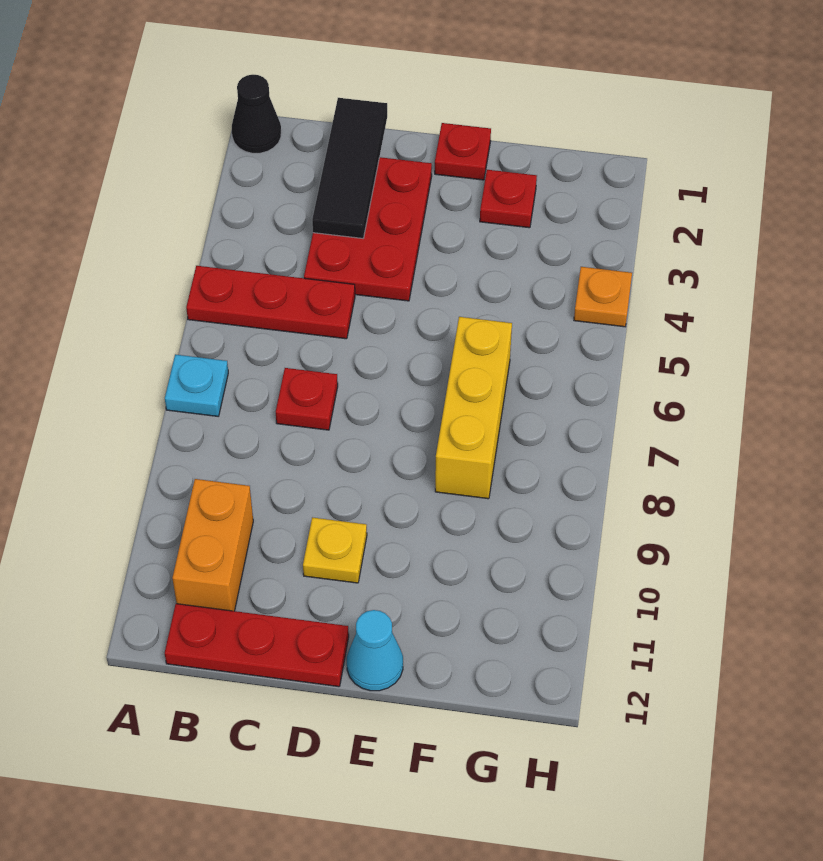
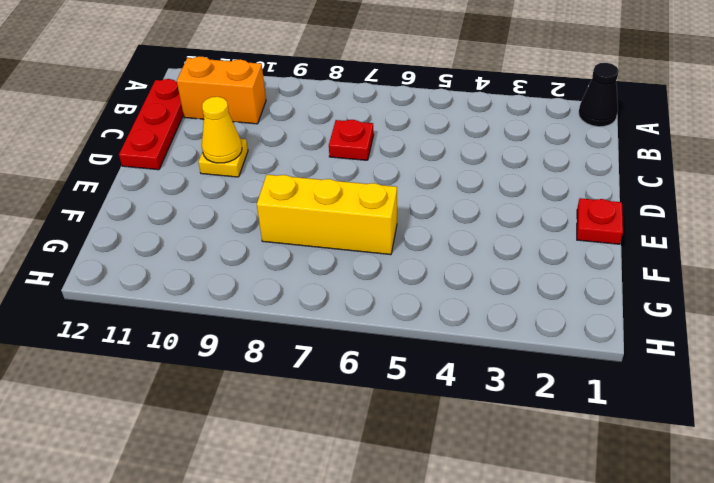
yellow 1x1 cone [202,97,242,163] -> none
none -> red 1x3 plate [186,266,355,339]
none -> cyan 1x1 plate [165,354,228,416]
none -> red 2x3 plate [304,157,432,301]

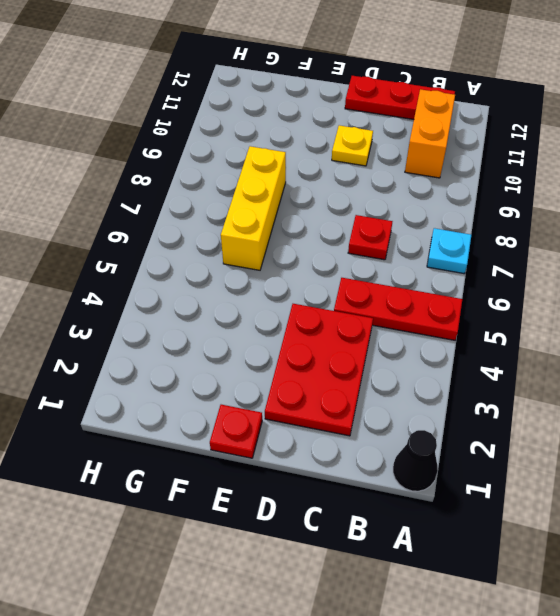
none -> cyan 1x1 cone [347,610,403,691]
none -> red 1x1 plate [480,170,537,228]
none -> orange 1x1 plate [574,267,632,327]

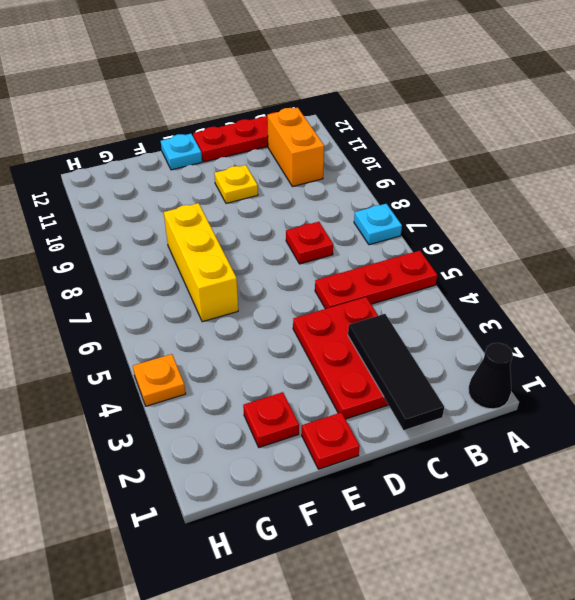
cyan 1x1 plate [161,134,202,170] -> cyan 1x1 cone [347,610,403,691]

